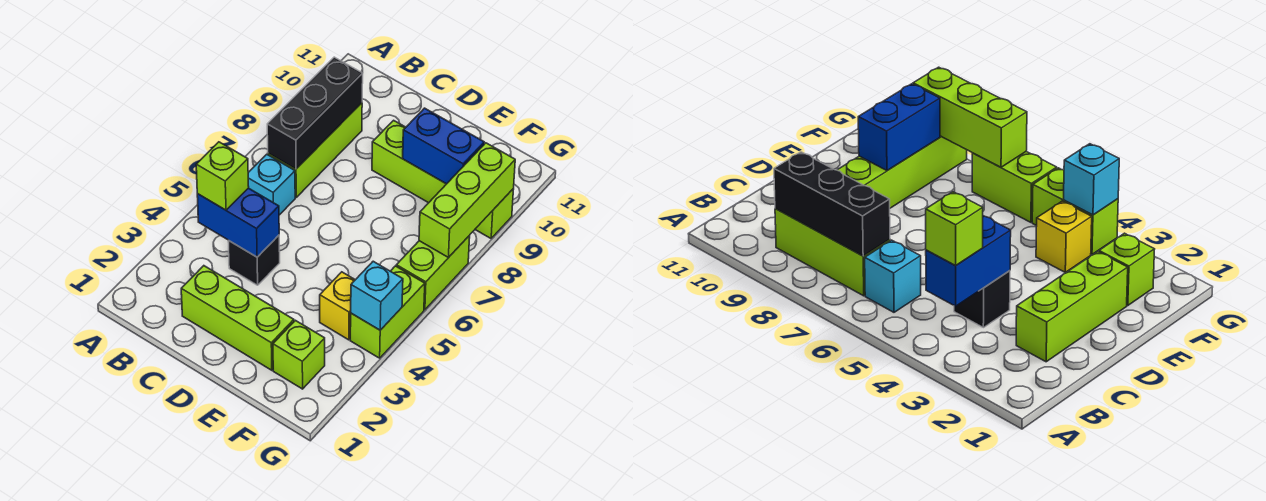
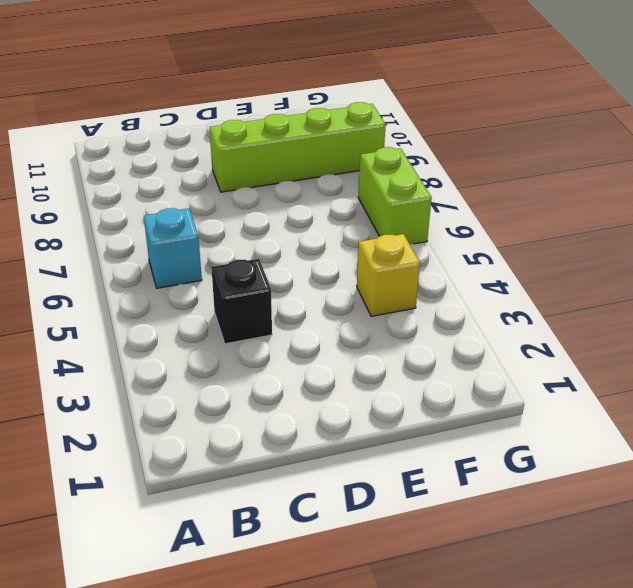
none -> lime 1x3 brick [268,103,362,197]
none -> lime 1x3 brick [181,266,294,370]
none -> lime 1x1 brick [273,320,325,389]

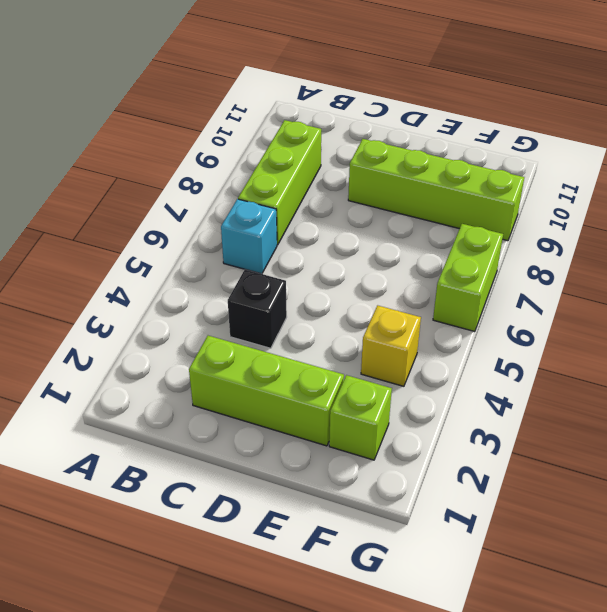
none -> lime 1x2 brick [350,266,425,358]
none -> blue 1x2 brick [197,188,279,257]
none -> black 1x3 brick [267,57,363,169]

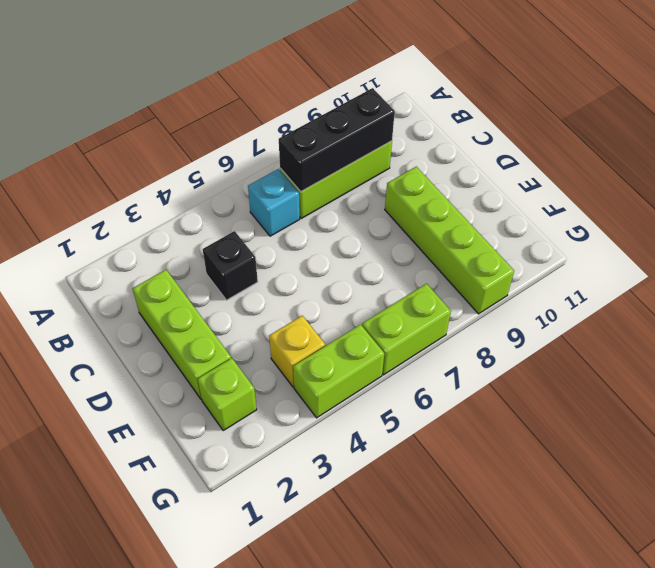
none -> blue 1x2 brick [197,188,279,257]
none -> blue 1x2 brick [403,108,484,184]
none -> cyan 1x1 brick [351,261,403,330]

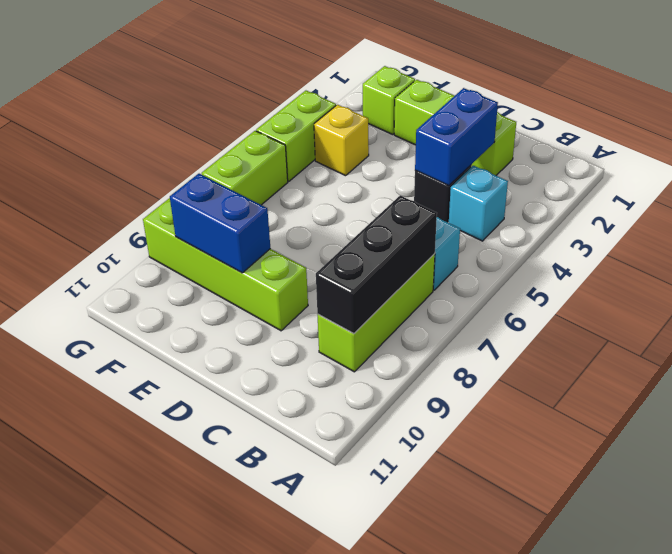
cyan 1x1 brick [449,166,508,241] -> cyan 1x1 brick moved to [351,261,403,330]
blue 1x2 brick [415,88,498,186] -> blue 1x2 brick turned to [197,188,279,257]
none -> lime 1x3 brick [419,143,515,258]
none -> lime 1x1 brick [196,142,249,210]

